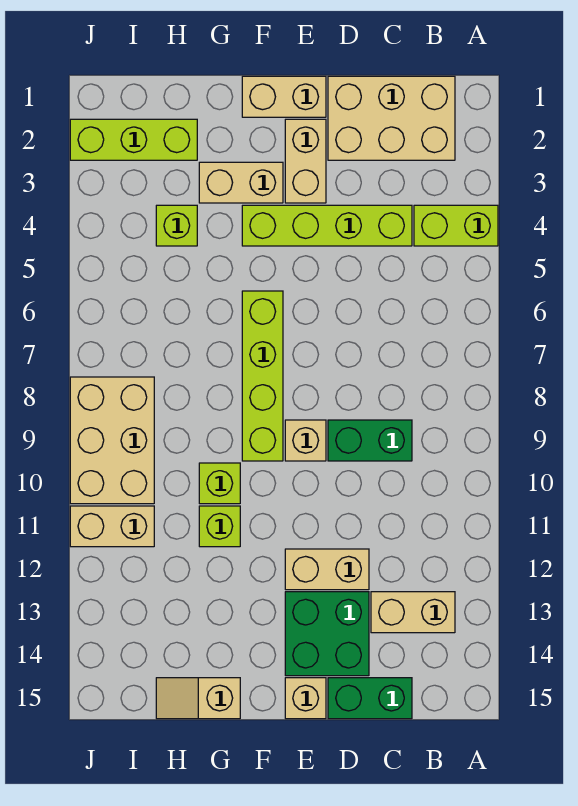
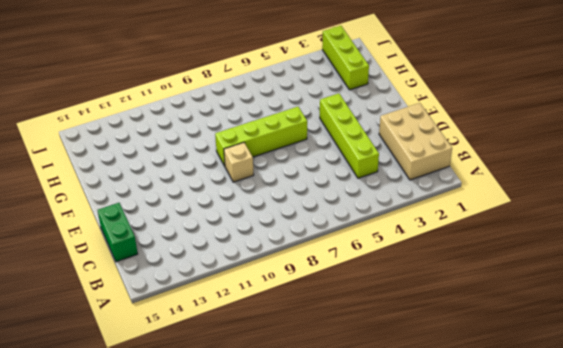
none -> lime 1x2 brick [414,205,498,246]
none -> tan 1x2 brick [371,592,455,633]
none -> green 1x2 brick [328,420,412,461]

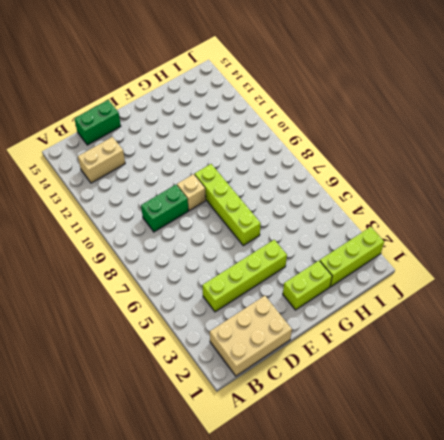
lime 1x2 brick [283,261,332,310] -> lime 1x2 brick moved to [414,205,498,246]
none -> tan 1x2 brick [285,549,369,590]
none -> green 2x2 brick [285,592,369,676]
none -> tan 1x2 brick [242,76,326,117]

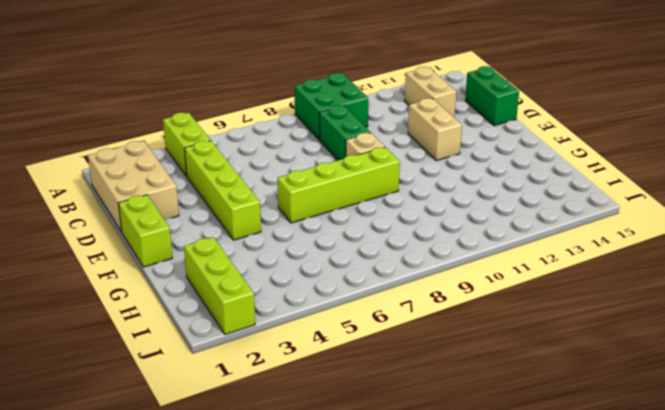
green 2x2 brick [294,73,368,140] -> green 2x2 brick moved to [285,592,369,676]
lime 1x2 brick [118,195,172,267] -> tan 1x2 brick [242,76,326,117]
none -> tan 1x2 brick [285,119,326,203]
none -> tan 1x1 brick [285,678,326,719]
none -> tan 1x2 brick [199,162,283,203]

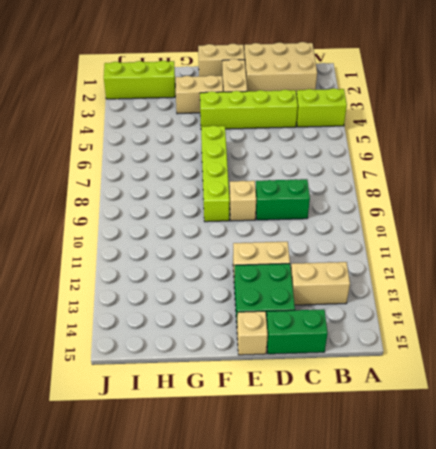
none -> lime 1x1 brick [199,463,240,504]
none -> lime 1x1 brick [199,506,240,547]
none -> tan 1x2 slope [156,678,240,719]

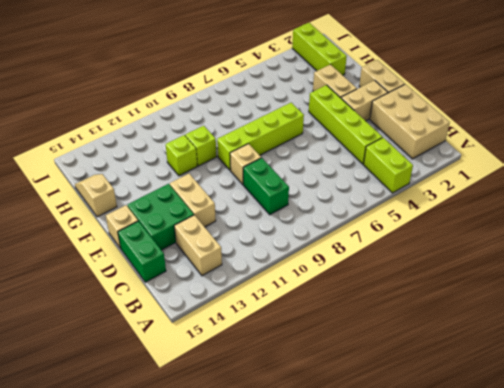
none -> lime 1x1 brick [156,205,197,246]
none -> tan 2x3 brick [70,377,154,504]
none -> tan 1x2 brick [70,506,154,547]

